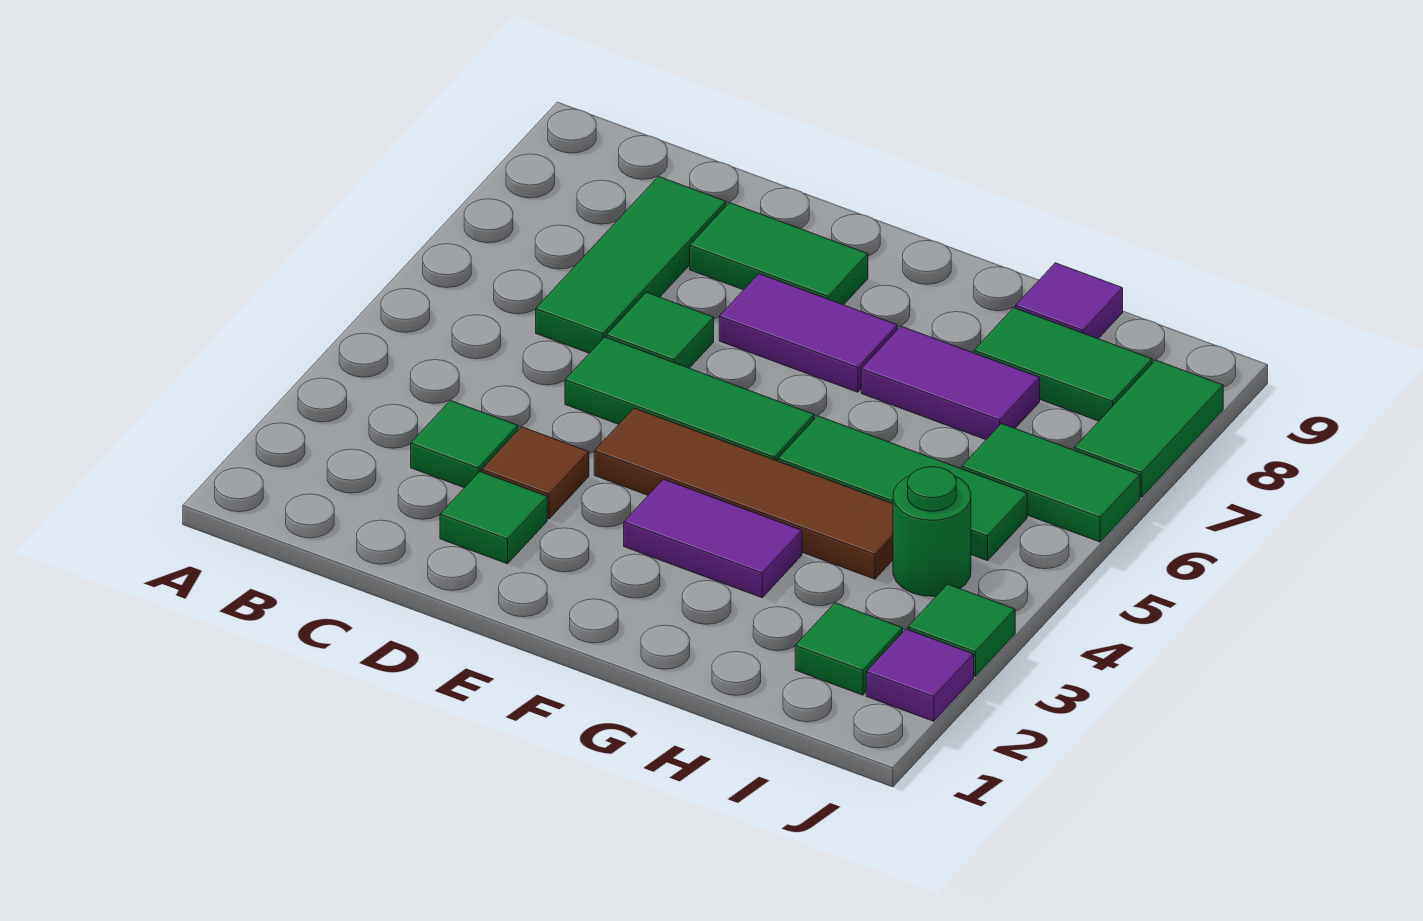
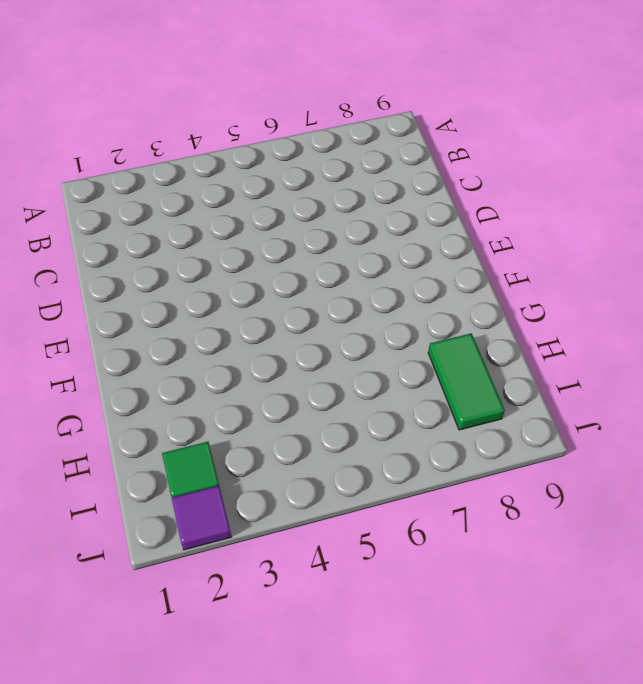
none -> green 1x1 tile [411,401,518,488]
none -> green 1x3 tile [536,176,726,353]
none -> green 1x1 tile [440,472,547,564]

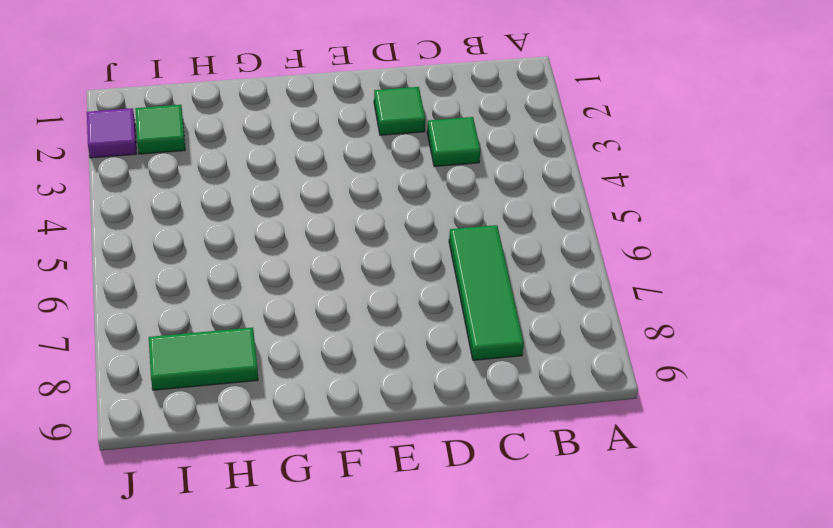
none -> brown 1x1 tile [482,427,589,519]
none -> green 1x3 tile [565,337,814,461]
none -> green 1x1 tile [607,292,714,368]

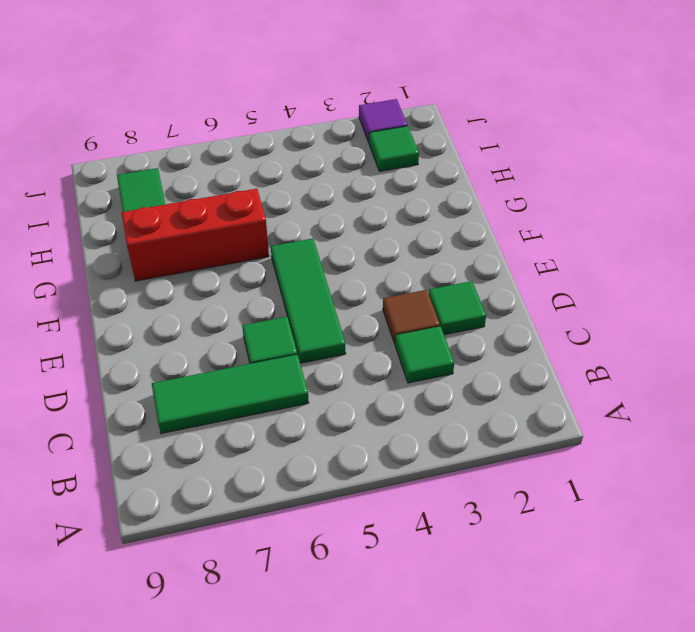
red 1x3 brick [121,189,269,281] -> purple 1x2 tile [861,326,1040,440]
none -> green 1x2 tile [690,203,868,305]
none -> brown 1x4 tile [594,408,893,579]
none -> purple 1x2 tile [719,274,897,392]

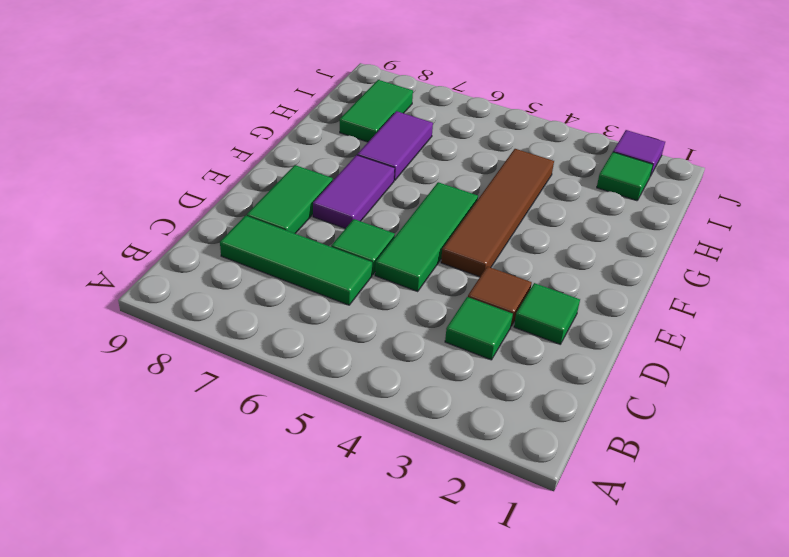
none -> purple 1x2 tile [624,479,802,598]
none -> green 1x3 tile [778,416,1027,561]
none -> purple 1x1 tile [1016,263,1123,339]

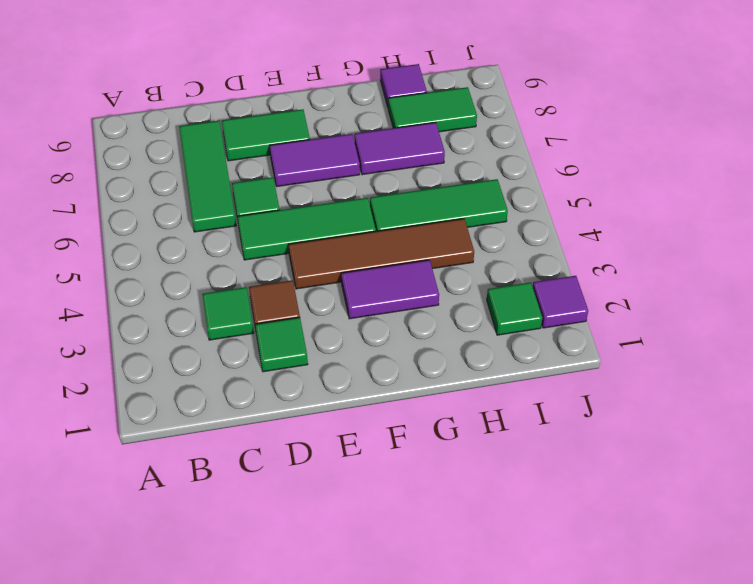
none -> green 1x1 round brick [893,467,971,596]
none -> green 1x2 tile [962,424,1140,542]
none -> green 1x1 tile [908,584,1015,676]

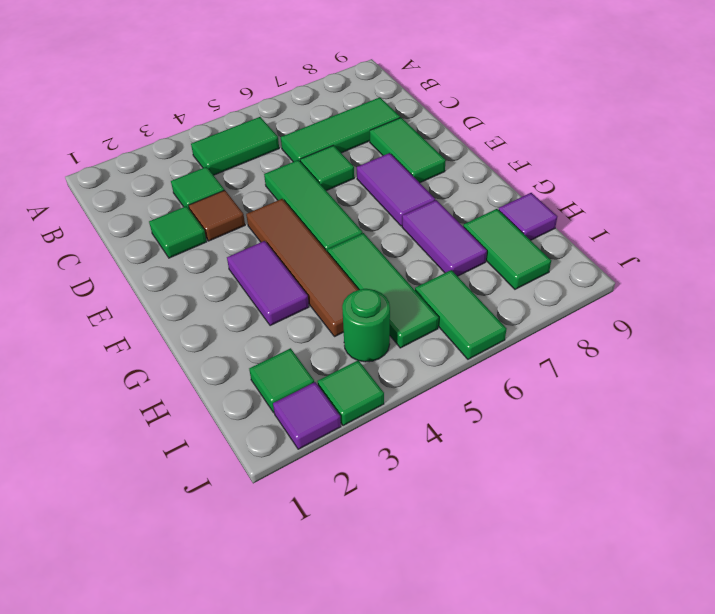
green 1x2 tile [191,117,279,175] -> green 1x2 tile moved to [1074,360,1223,497]

